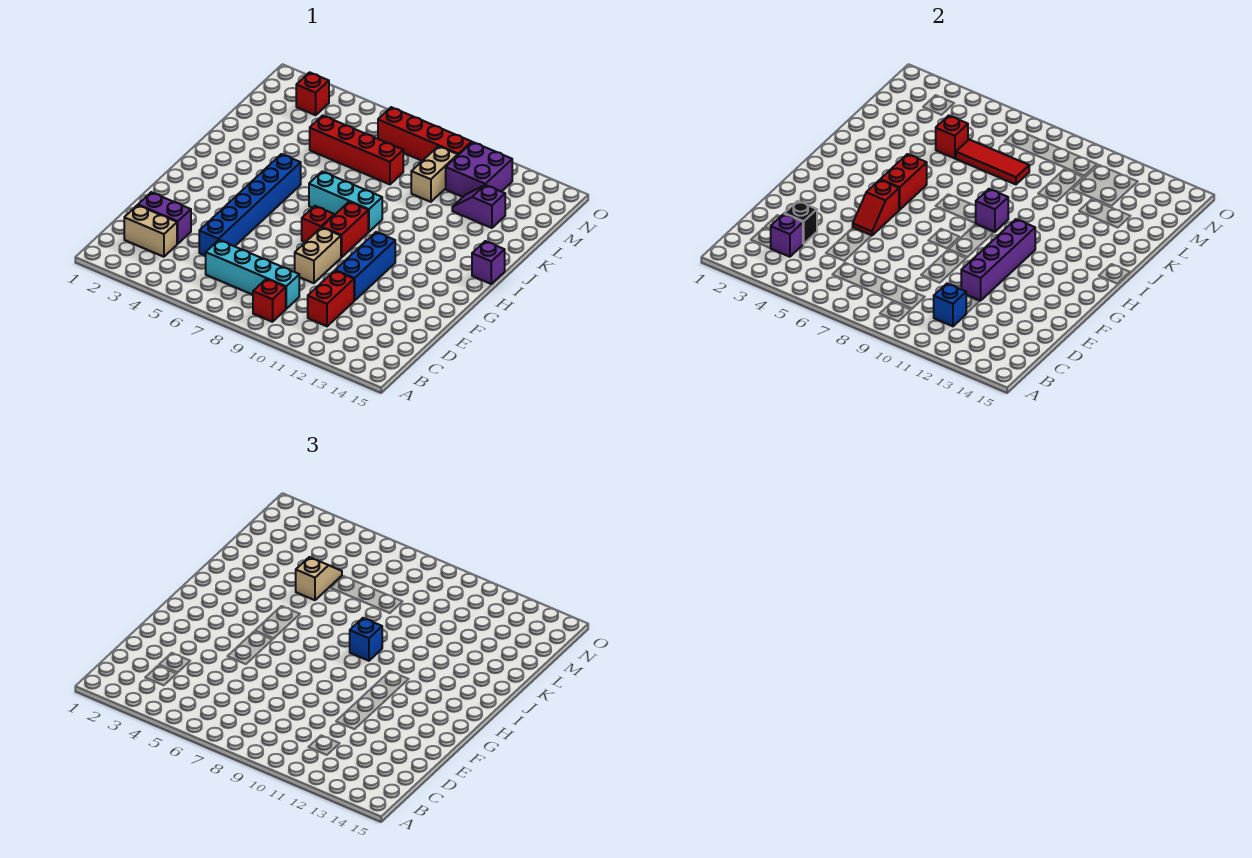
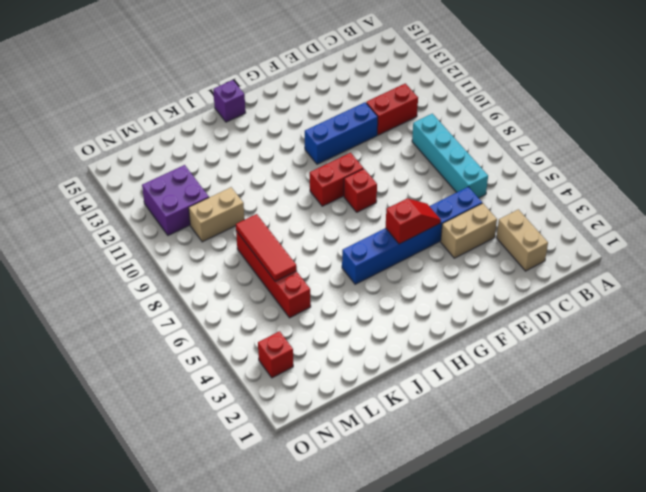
tan 1x2 brick [441,203,497,258] -> tan 1x2 brick moved to [295,228,341,283]
none -> red 1x1 brick [253,279,286,322]
none -> purple 1x2 brick [138,192,191,244]
none -> cyan 1x3 brick [309,172,382,232]

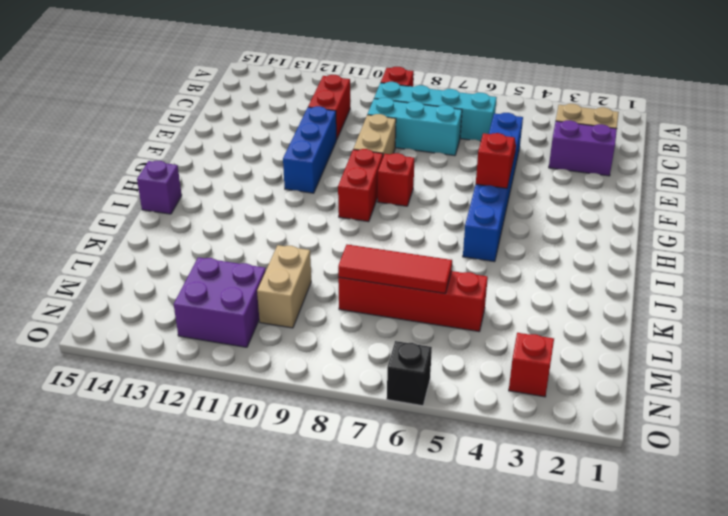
cyan 1x3 brick [368,98,462,156] -> cyan 1x3 brick moved to [309,172,382,232]
black 1x1 brick [387,341,432,406] -> black 1x1 brick moved to [784,201,817,244]
none -> purple 1x2 slope [452,185,505,228]
none -> red 1x4 brick [378,107,472,161]
none -> purple 1x1 brick [770,214,803,257]

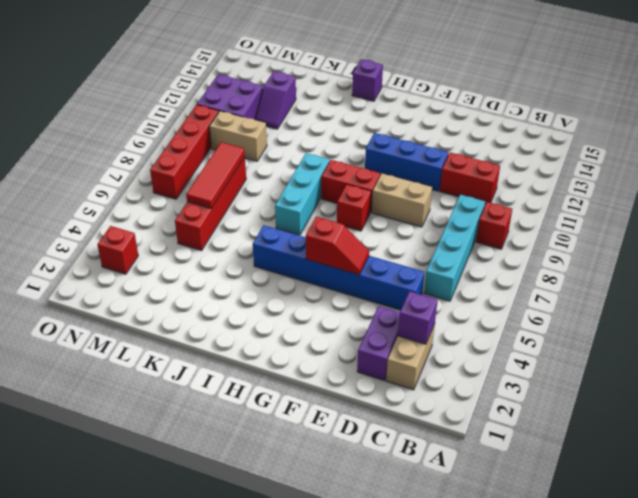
none -> blue 1x1 brick [934,284,966,326]
none -> black 1x1 brick [784,201,817,244]
none -> purple 1x4 brick [961,219,1035,301]

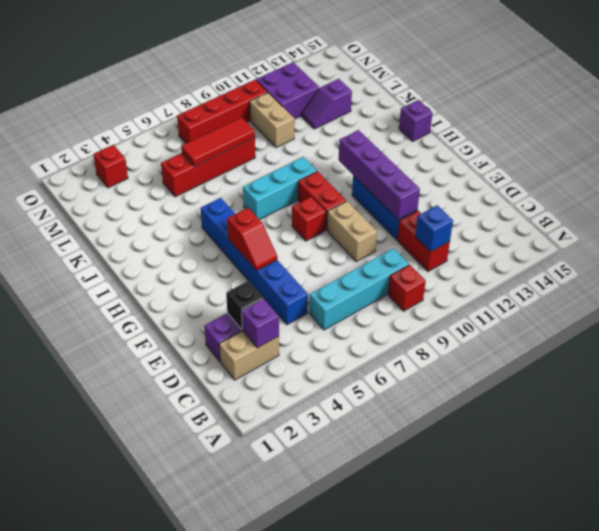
none -> red 1x2 brick [880,154,927,210]
none -> purple 1x1 brick [976,189,1008,232]
none -> red 1x1 brick [936,116,968,158]

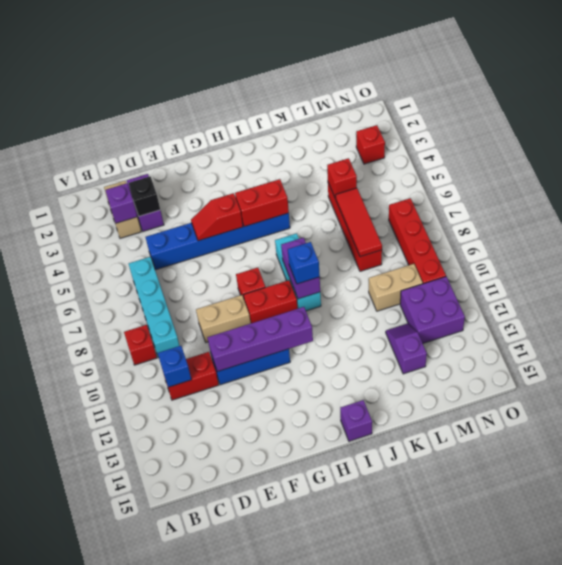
purple 1x2 brick [281,238,320,299] -> purple 1x1 brick [976,189,1008,232]
none -> tan 1x2 slope [296,557,342,600]

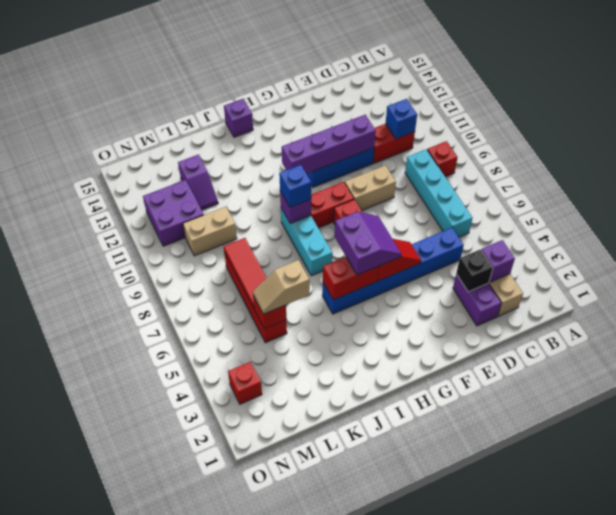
purple 2x2 slope [335,212,401,275] -> none
none -> red 1x4 brick [378,107,472,161]

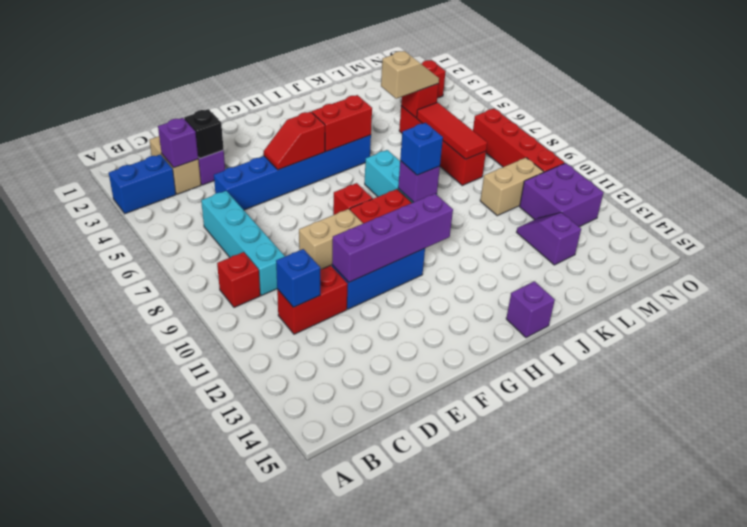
blue 1x2 brick [109,155,176,214] -> none

